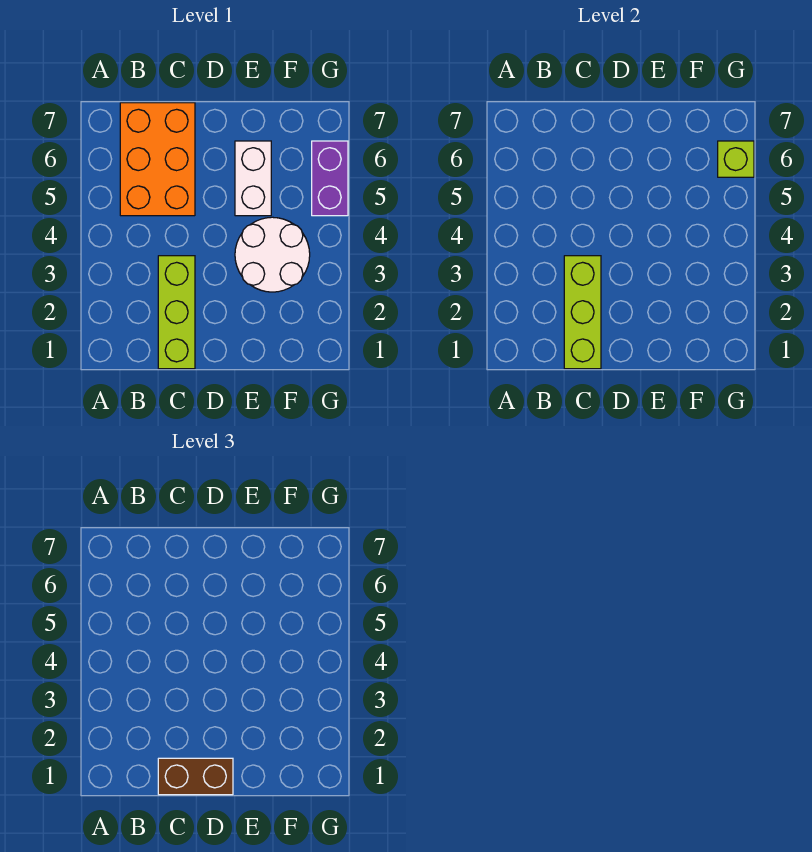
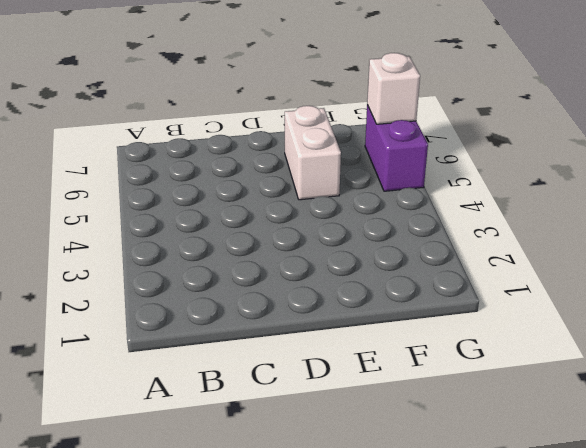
white 1x1 brick [367,53,420,124] -> lime 1x1 brick [718,141,754,177]
none -> orange 2x3 brick [120,103,195,216]
none -> lime 1x3 brick [158,256,195,369]

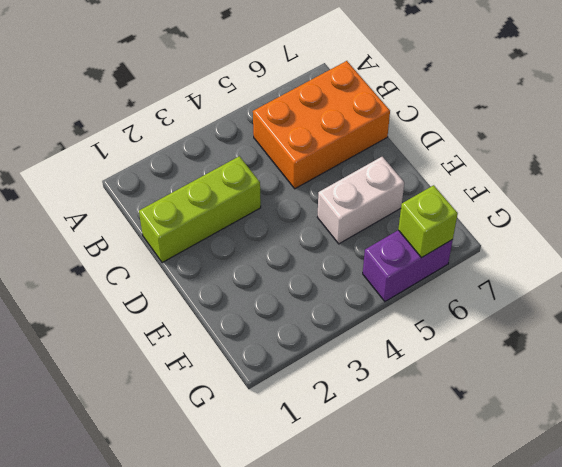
none -> white 2x2 round brick [235,217,310,292]
none -> lime 1x3 brick [564,256,601,369]

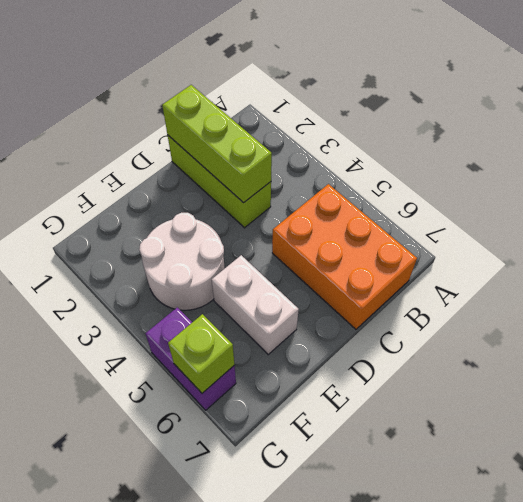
none -> brown 1x2 brick [158,758,233,795]

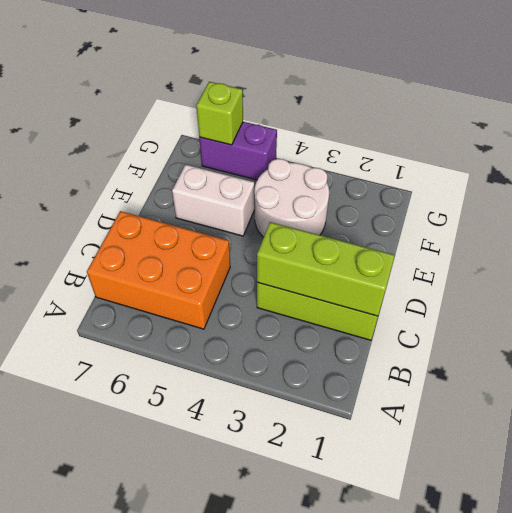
none -> brown 1x2 brick [158,758,233,795]

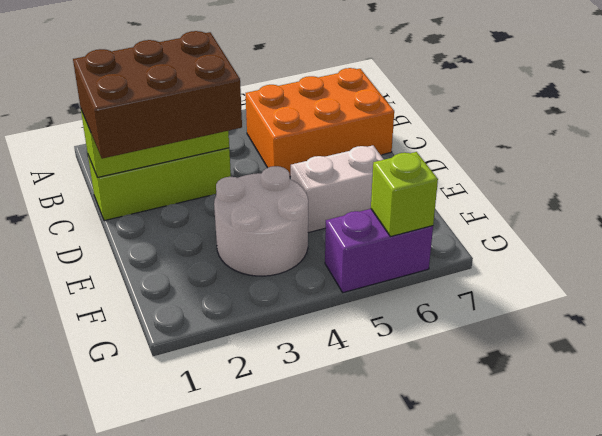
brown 2x3 brick [73,31,242,159] -> brown 1x2 brick [158,758,233,795]

